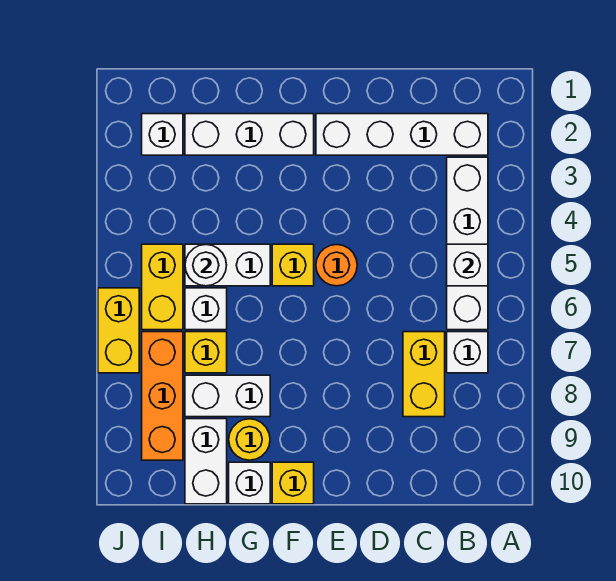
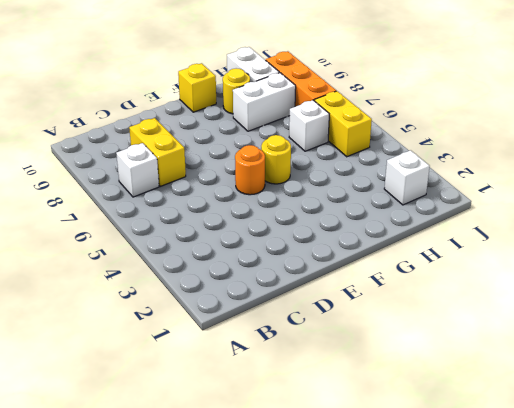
yellow 1x1 round brick [261,135,291,184] -> yellow 1x1 brick [272,244,314,286]
none -> white 1x4 brick [316,114,488,155]
none -> white 1x4 brick [447,157,488,330]
none -> white 1x3 brick [185,114,314,155]

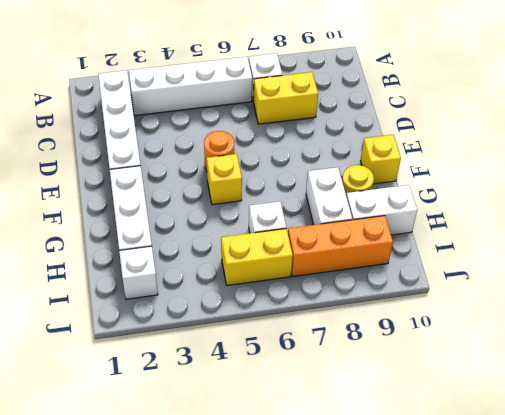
none -> white 1x2 brick [185,244,270,286]
none -> white 1x1 brick [229,462,270,504]
none -> yellow 1x1 brick [185,332,227,373]

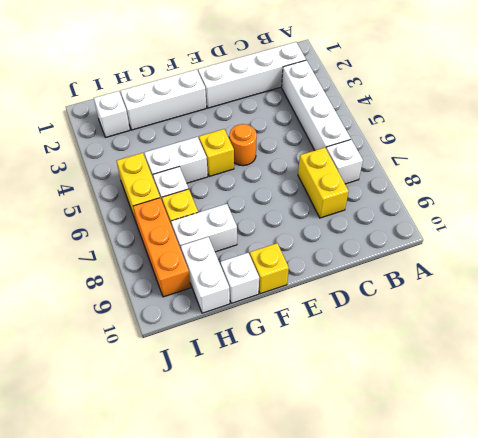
none -> yellow 1x1 round brick [229,419,270,460]
none -> yellow 1x2 brick [98,288,139,373]
none -> white 1x1 brick [447,244,488,286]

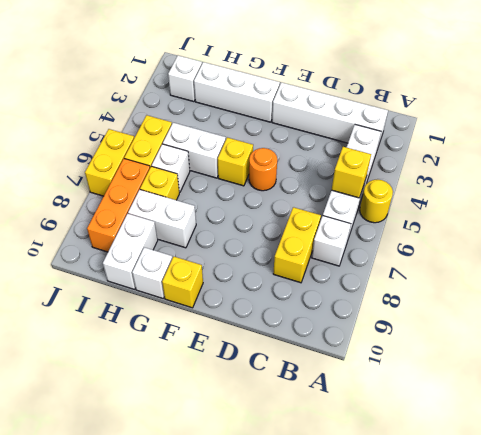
yellow 1x1 round brick [360,180,393,223] -> yellow 1x1 round brick moved to [229,419,270,460]
yellow 1x1 brick [332,147,371,198] -> white 1x1 brick [447,244,488,286]
none -> white 1x1 round brick [185,244,227,286]

